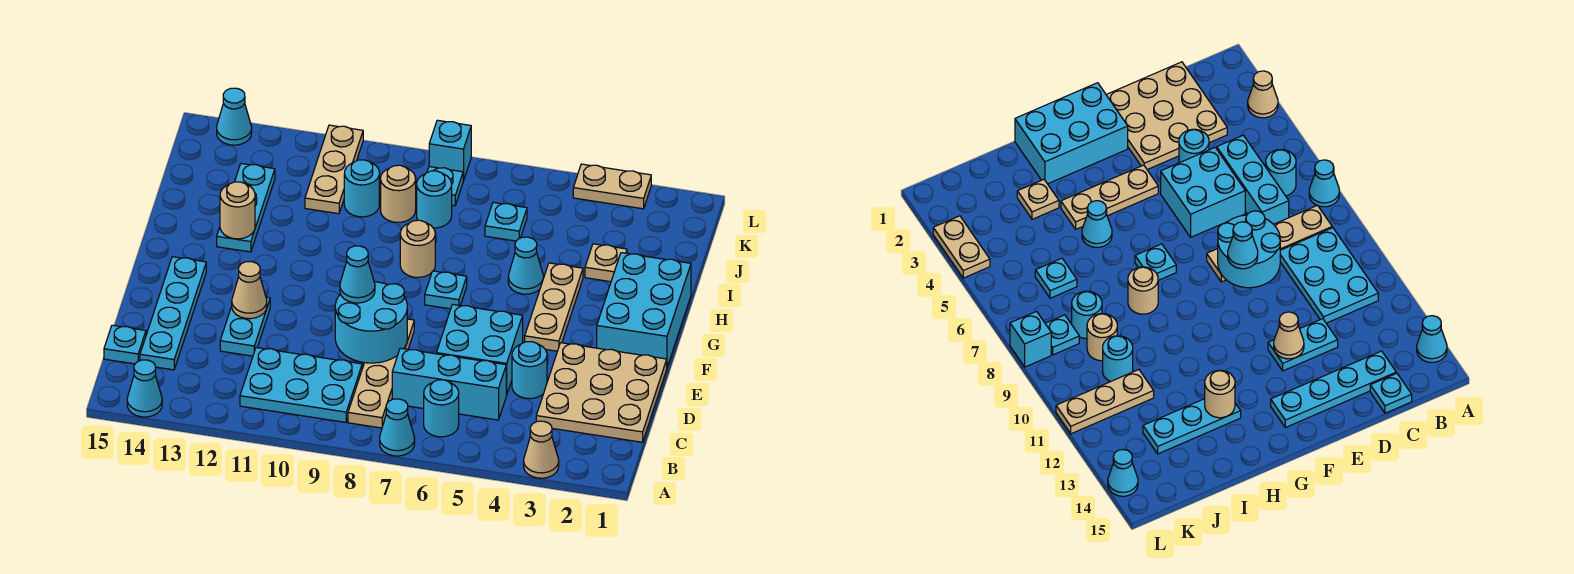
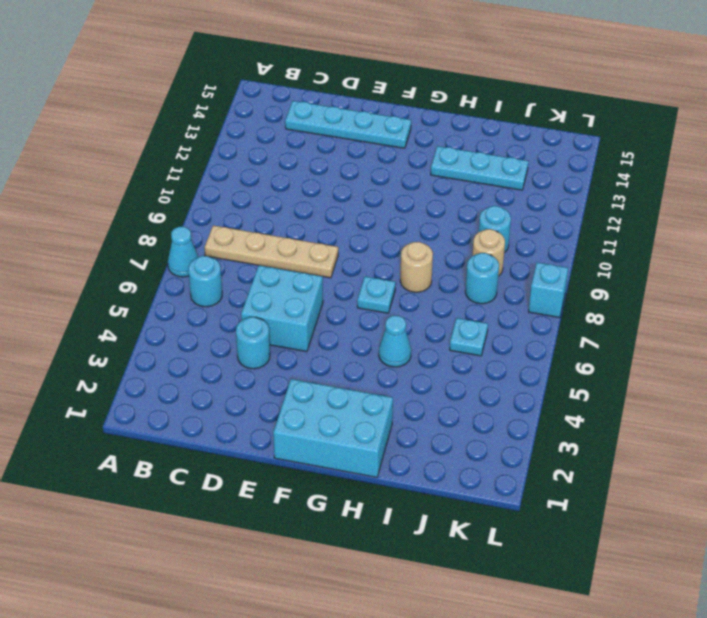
none -> tan 1x1 cone [524,421,559,478]
none -> cyan 1x1 cone [127,360,162,417]
none -> cyan 2x3 plate [240,348,362,422]
none -> tan 3x3 plate [536,343,667,442]

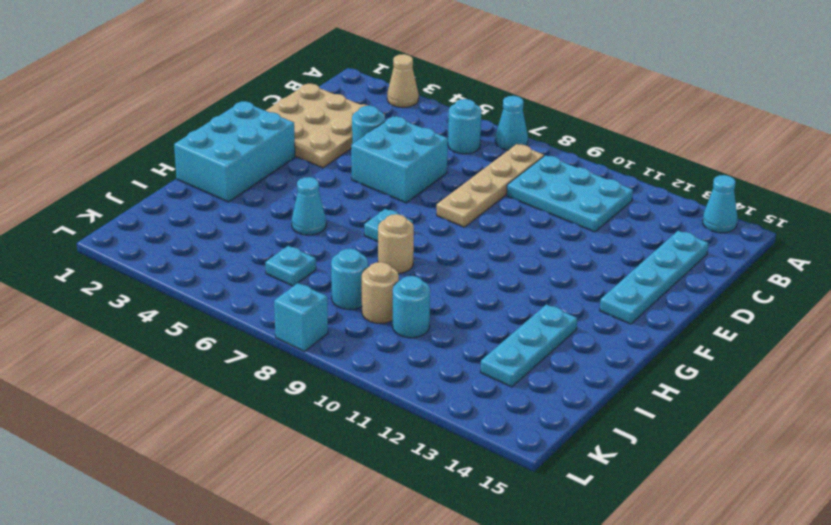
none -> cyan 1x3 brick [392,348,506,420]
none -> cyan 1x1 plate [104,325,146,364]
none -> cyan 1x2 plate [220,297,270,356]
none -> tan 1x3 plate [525,263,583,351]

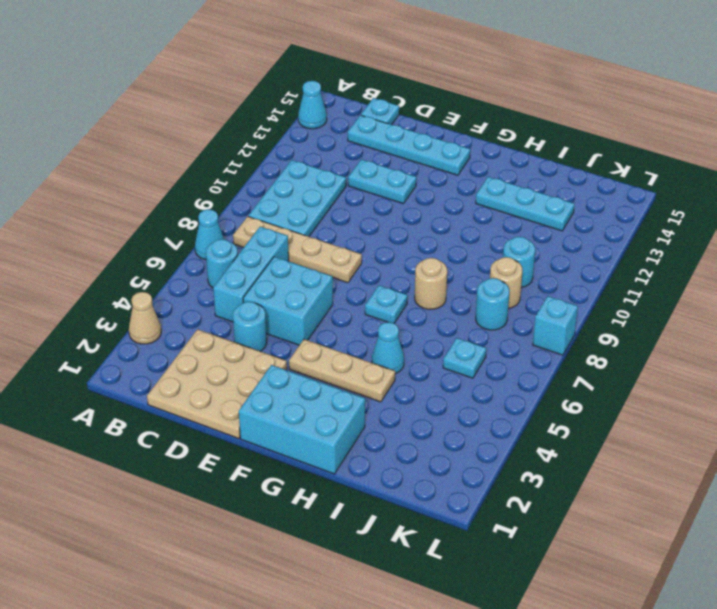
none -> tan 1x1 plate [585,244,627,282]
none -> tan 1x3 plate [305,125,363,214]
none -> cyan 1x1 plate [427,167,463,206]
none -> tan 1x2 plate [573,164,651,209]

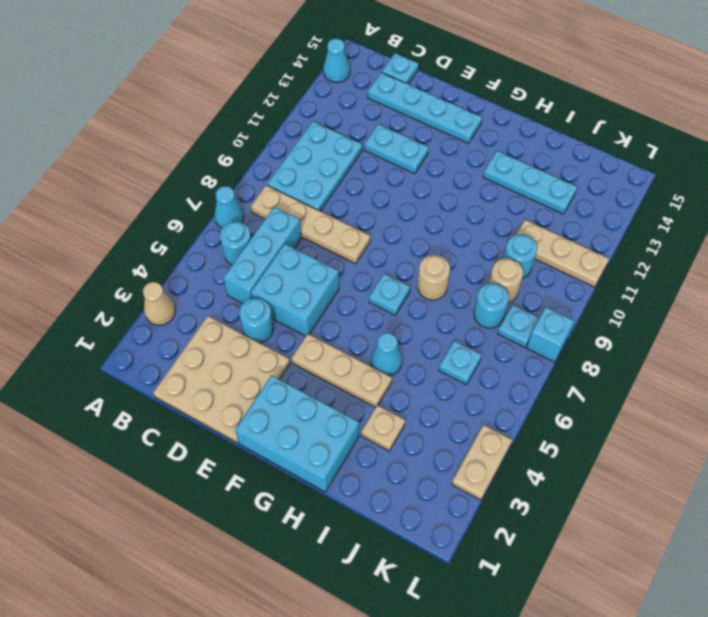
none -> cyan 1x1 cone [217,88,252,145]
none -> cyan 2x2 round brick [335,282,407,363]
none -> tan 1x1 cone [232,262,267,319]
none -> tan 1x1 round brick [220,182,255,239]

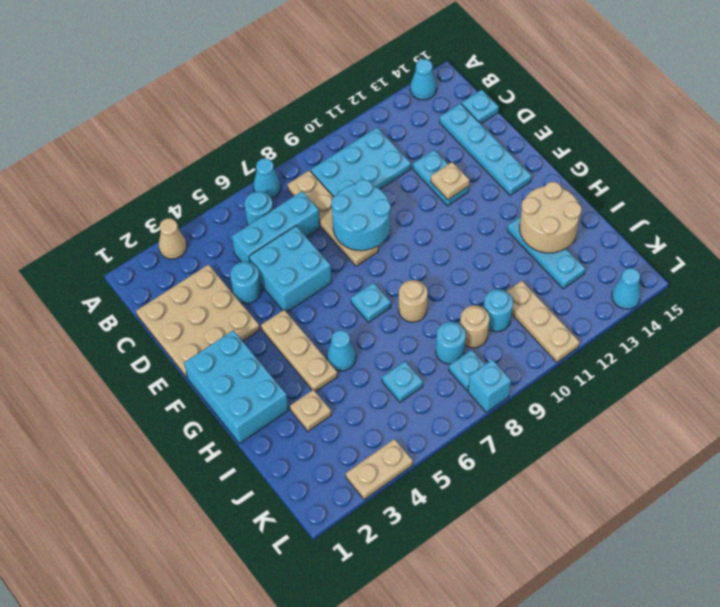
tan 1x1 plate [431,162,470,200] -> tan 1x1 cone [232,262,267,319]
tan 2x2 round brick [520,182,581,253] -> tan 1x1 round brick [220,182,255,239]
none -> cyan 1x1 cone [340,246,375,303]

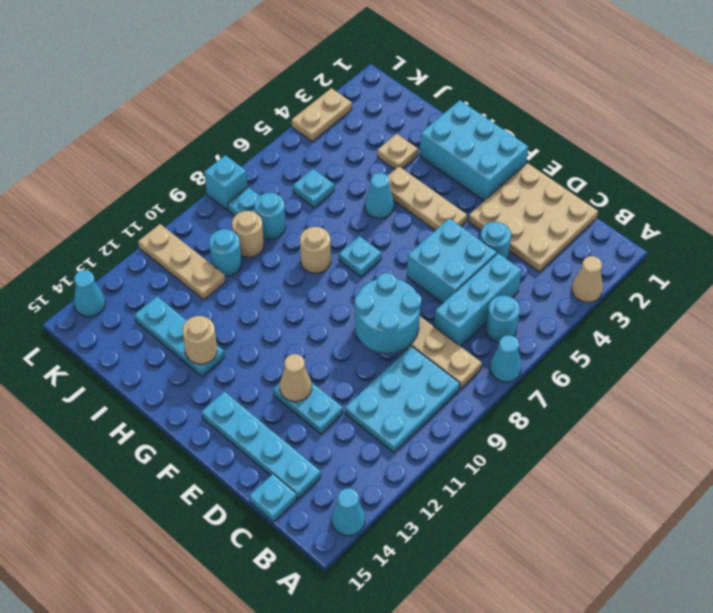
none -> cyan 1x1 cone [340,246,375,303]

